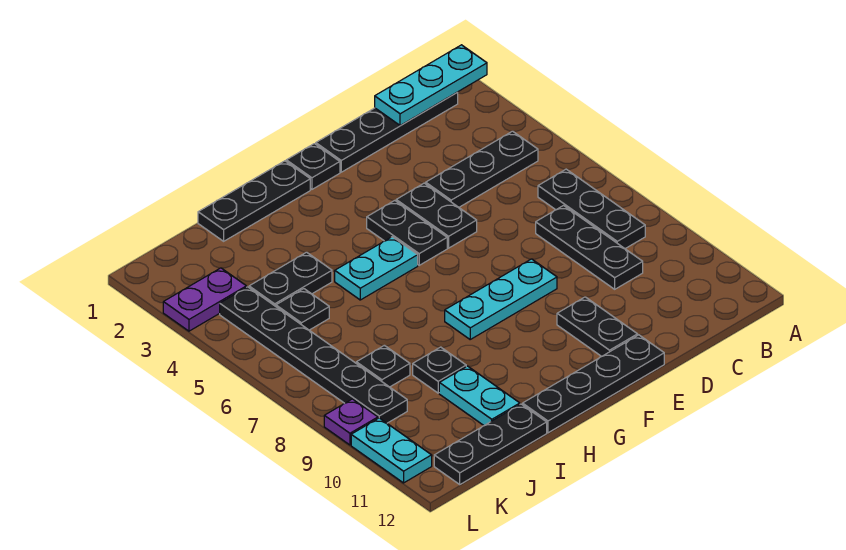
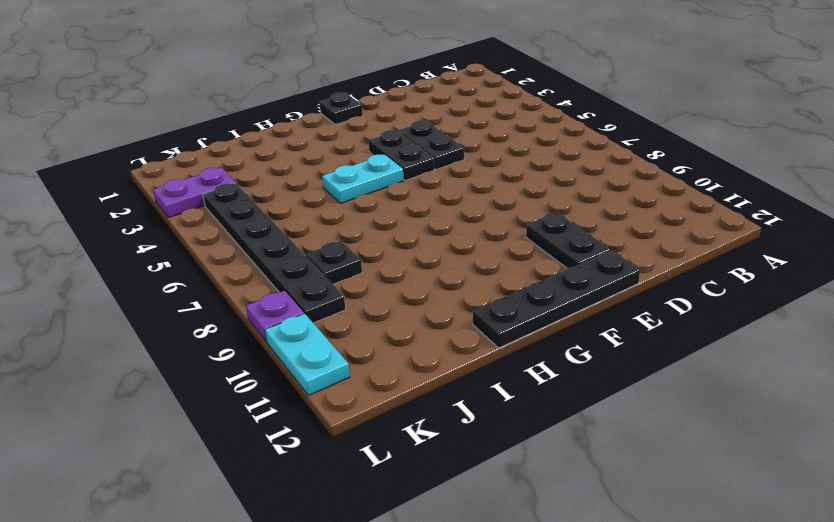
none -> black 1x4 plate [316,93,458,172]
none -> black 1x3 plate [426,131,538,207]
none -> black 1x3 plate [538,169,645,249]

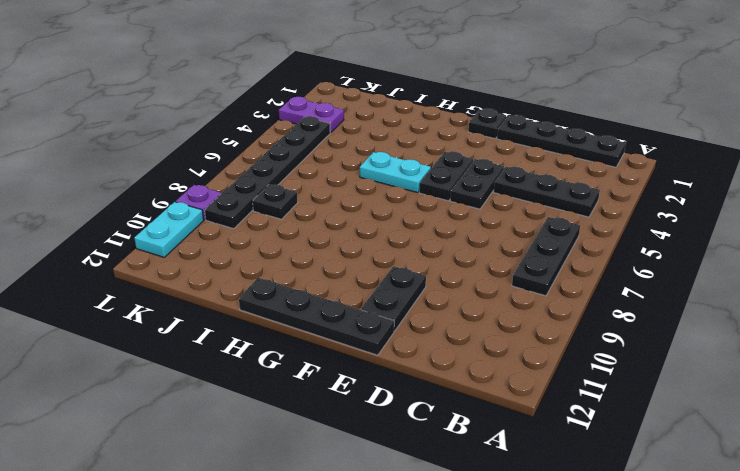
none -> black 1x3 plate [536,206,643,289]
none -> cyan 1x3 plate [445,259,557,339]
none -> black 1x3 plate [198,161,310,241]

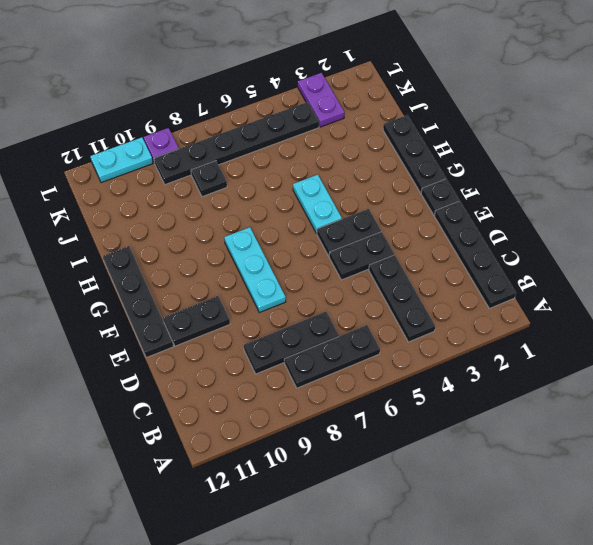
none -> black 1x2 plate [249,252,332,306]
none -> black 1x1 plate [413,347,466,393]
none -> cyan 1x2 plate [439,366,520,426]

